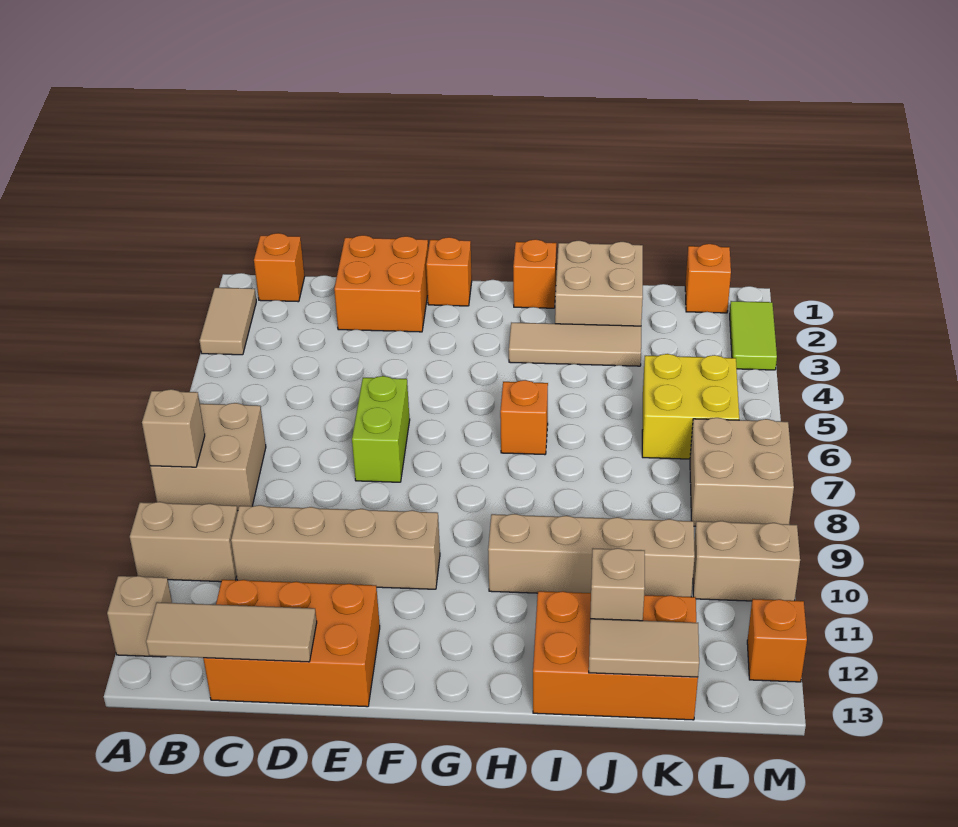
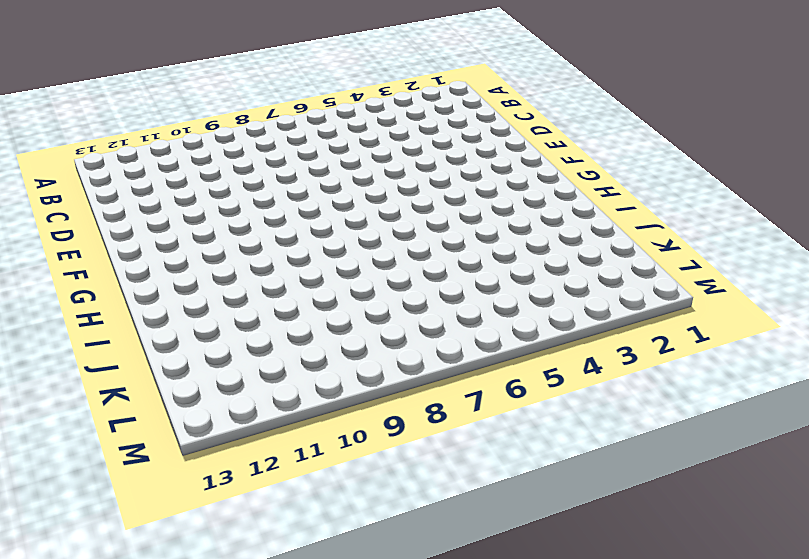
none -> tan 1x2 tile [200,288,256,355]
none -> tan 2x2 brick [150,403,266,511]
none -> tan 1x2 brick [130,502,238,582]

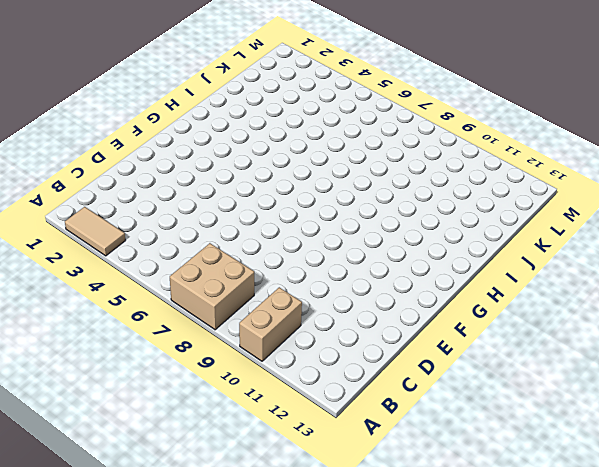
none -> tan 1x1 brick [107,576,172,657]
none -> orange 1x1 brick [254,233,305,302]
none -> tan 1x4 brick [231,505,440,589]

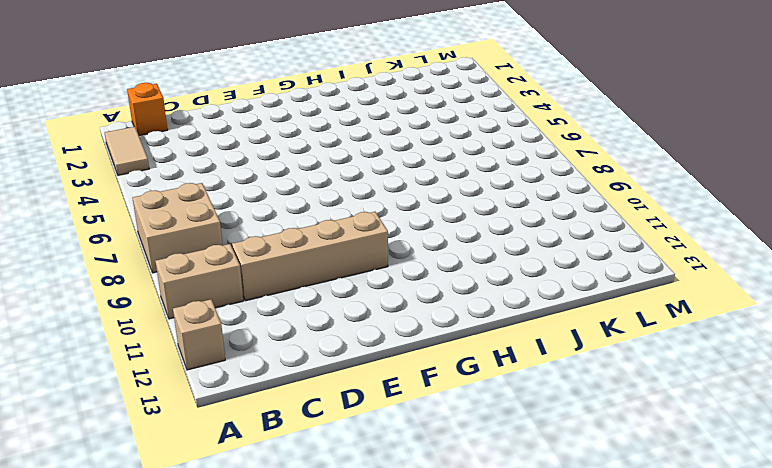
none -> orange 2x3 brick [203,580,380,707]
none -> orange 2x2 brick [334,235,428,332]
none -> lime 1x2 brick [352,376,410,482]

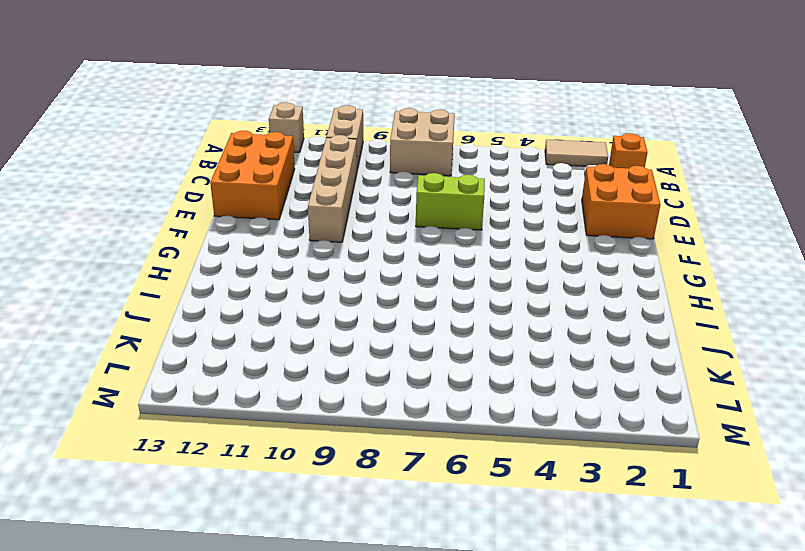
none -> orange 1x1 brick [426,237,472,306]
none -> orange 1x1 brick [513,239,556,308]
none -> tan 1x3 tile [509,323,641,366]

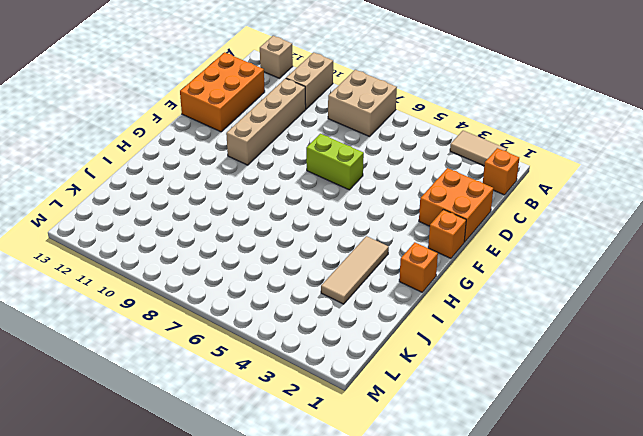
none -> orange 1x1 brick [500,380,548,455]
none -> tan 1x4 brick [488,514,695,597]
none -> tan 2x2 brick [555,240,643,326]

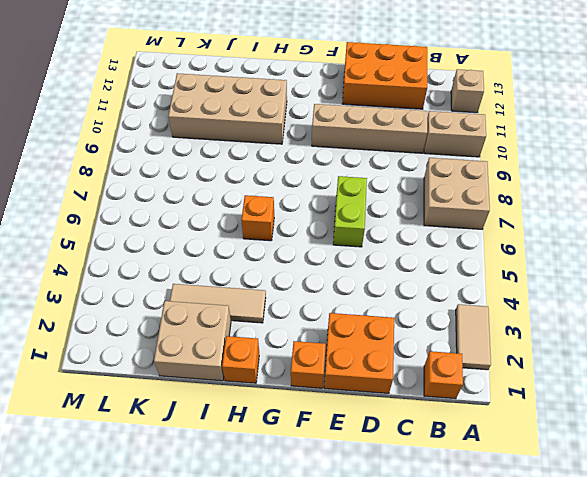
tan 2x4 brick [168,73,287,144] -> tan 1x4 brick [488,514,695,597]
none -> orange 2x3 brick [533,591,698,720]
none -> yellow 2x2 brick [642,354,739,459]
none -> orange 1x1 brick [685,244,731,313]

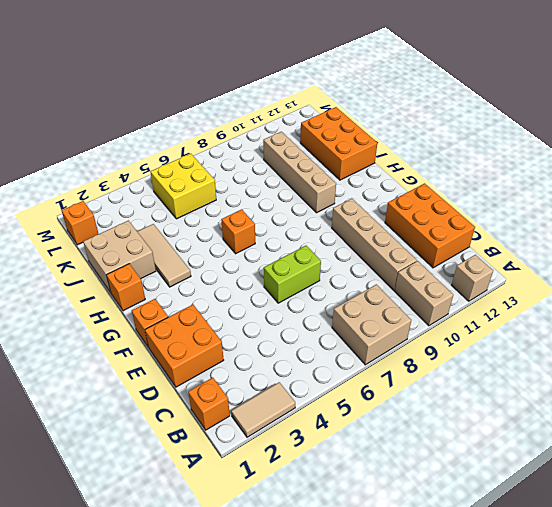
none -> tan 2x2 brick [690,418,794,526]
none -> tan 1x2 brick [693,521,800,601]
none -> lime 1x2 tile [730,301,777,370]

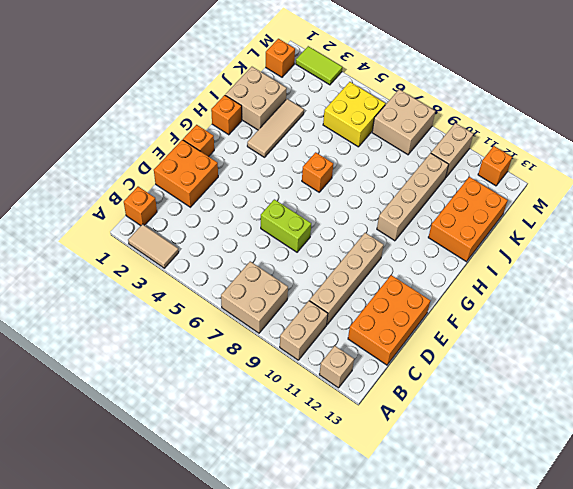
none -> tan 1x1 brick [142,389,205,467]
none -> tan 1x3 tile [146,602,317,662]
none -> tan 1x1 brick [590,548,645,621]

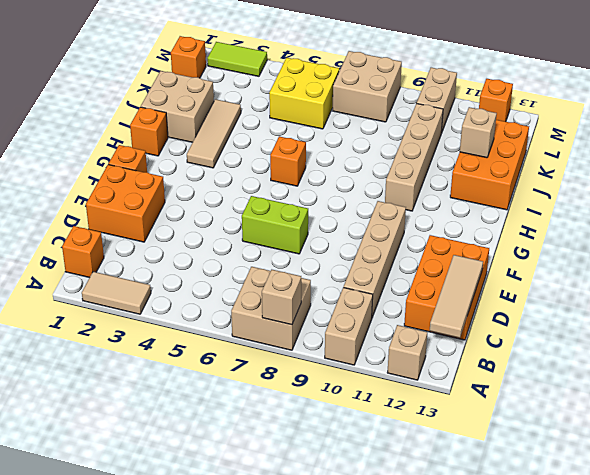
none -> tan 1x2 tile [589,619,699,677]

